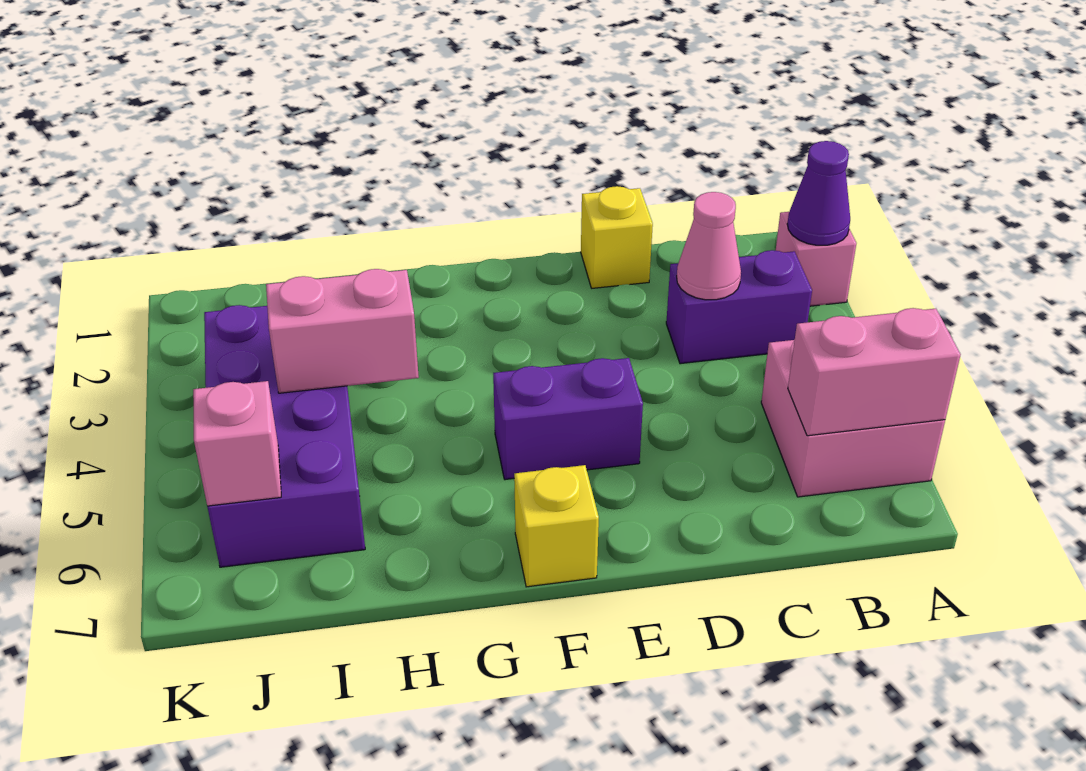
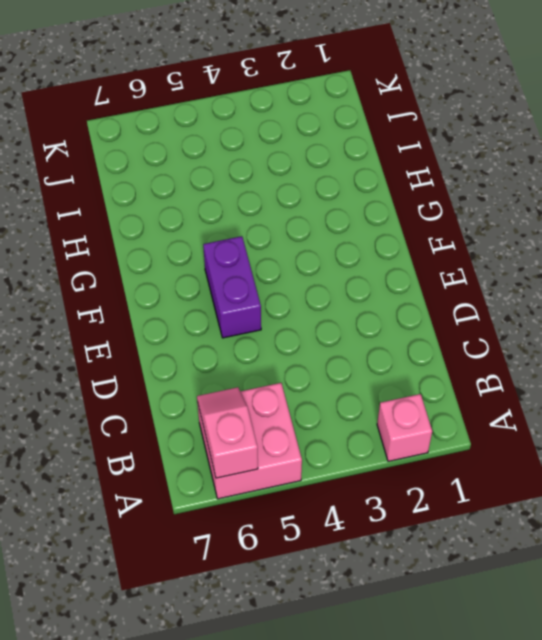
pink 1x2 slope [197,387,258,478] -> pink 1x2 brick [788,308,961,436]
none -> purple 1x2 brick [666,250,812,364]
none -> yellow 1x1 brick [581,186,653,288]
none -> yellow 1x1 brick [514,465,599,587]

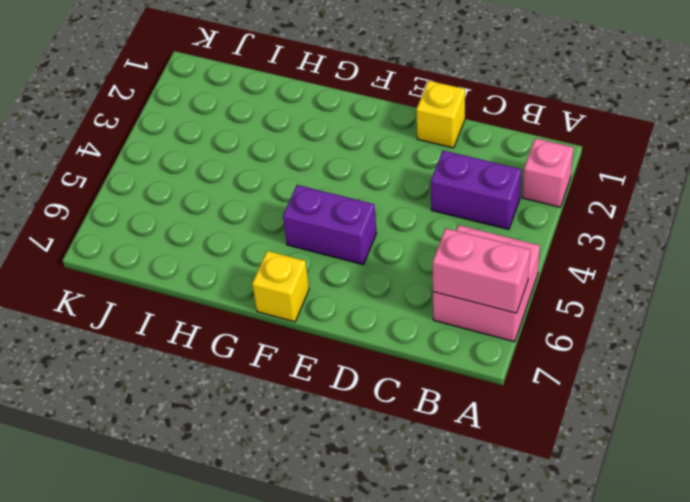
none -> purple 2x4 brick [204,305,365,567]
none -> purple 1x1 cone [787,141,850,245]
none -> pink 1x1 cone [677,192,741,300]

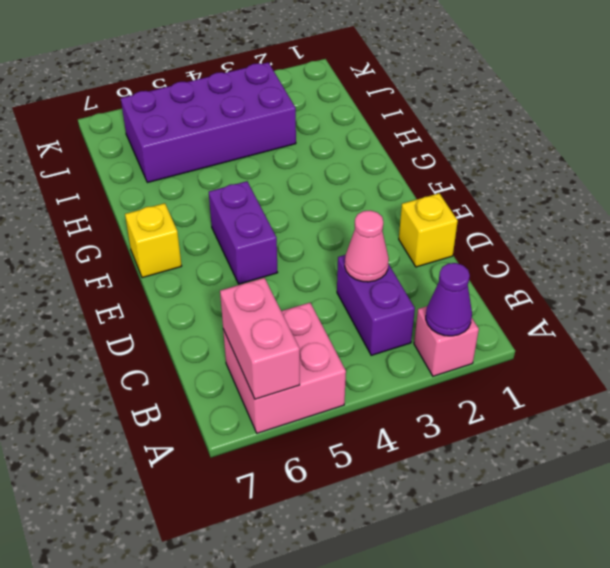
none -> pink 1x2 brick [266,269,419,393]
none -> pink 1x1 brick [193,381,281,506]

